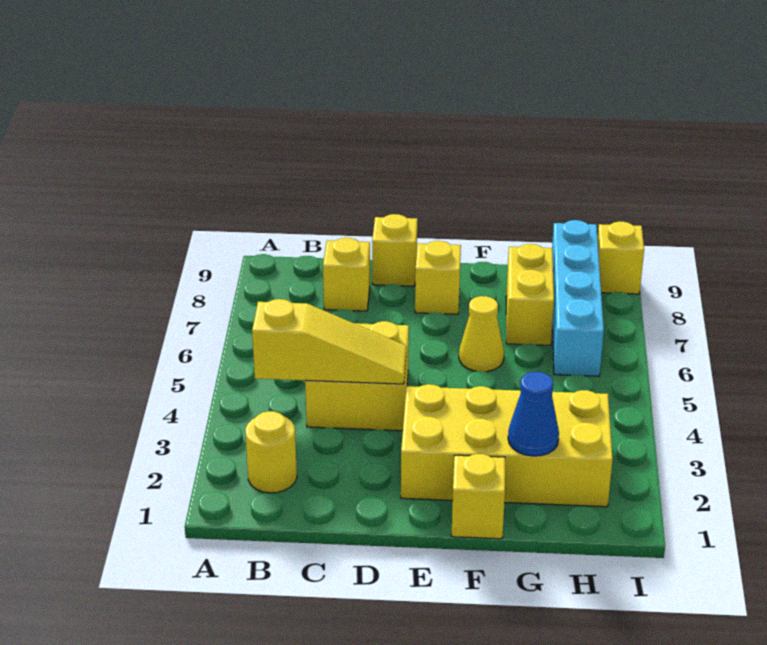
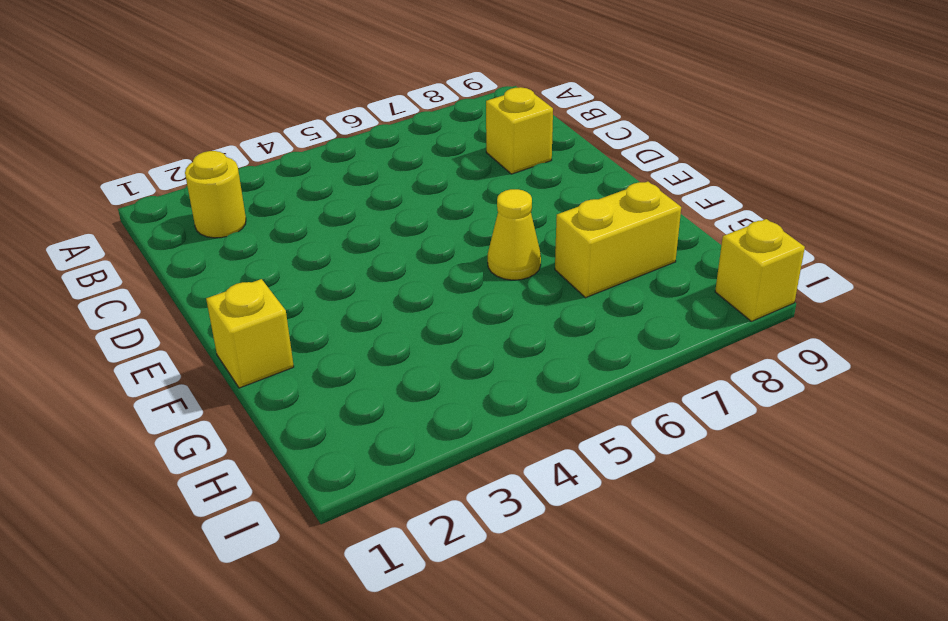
none -> yellow 2x2 brick [305,321,409,431]
none -> yellow 1x1 brick [372,214,417,286]
none -> yellow 2x4 brick [401,384,613,507]

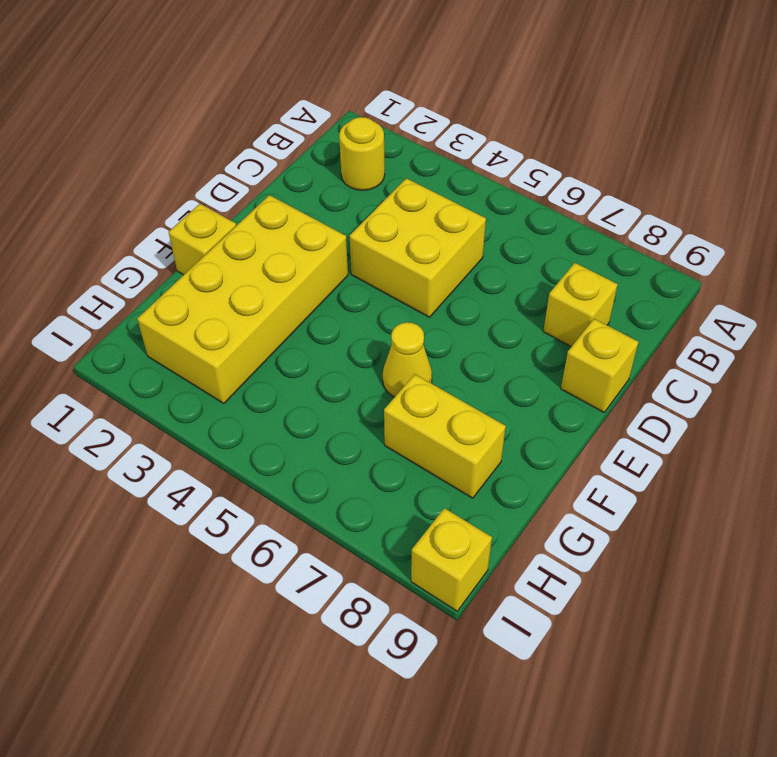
none -> yellow 1x1 brick [415,241,461,314]
none -> cyan 1x4 brick [552,220,604,376]
none -> yellow 1x3 slope [252,299,406,384]

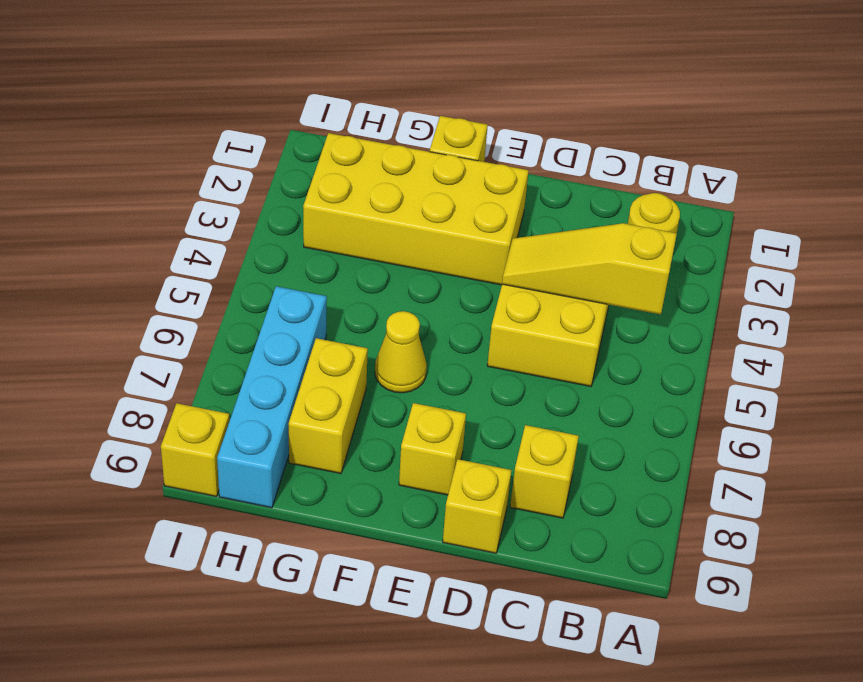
none -> blue 1x1 cone [508,372,559,456]

